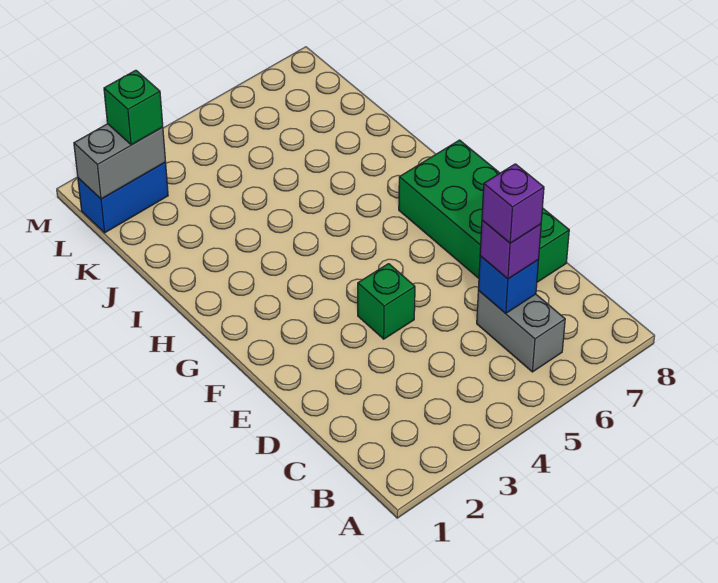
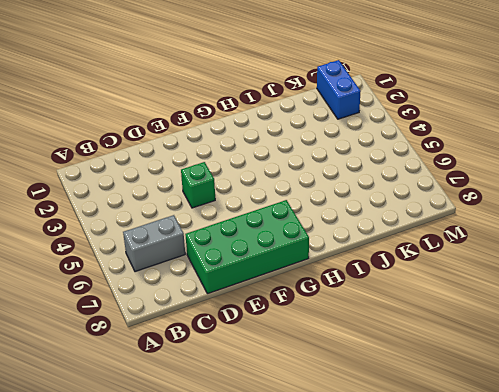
none -> blue 1x1 brick [478,256,539,313]
none -> grey 1x2 brick [74,124,166,199]

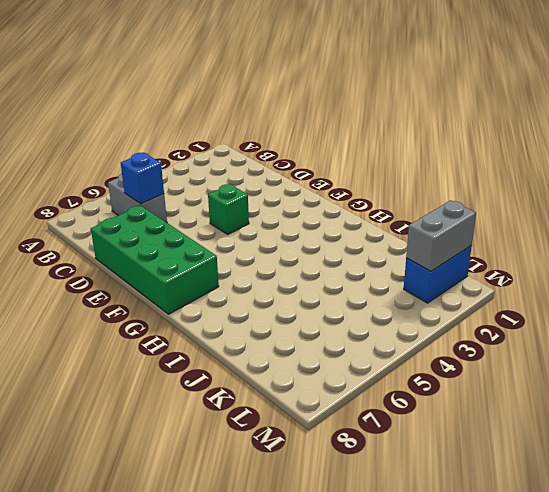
none -> purple 1x1 brick [480,220,541,279]
none -> green 1x1 brick [104,70,163,145]

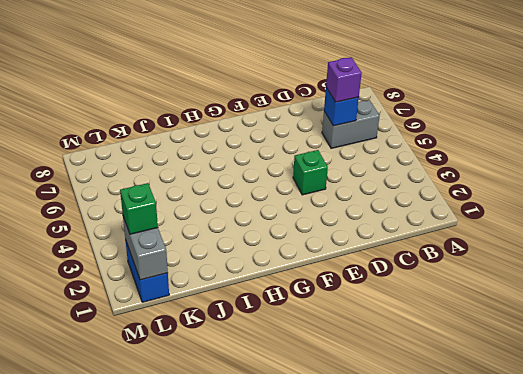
none -> green 2x4 brick [399,140,569,282]
none -> purple 1x1 brick [482,164,544,243]

